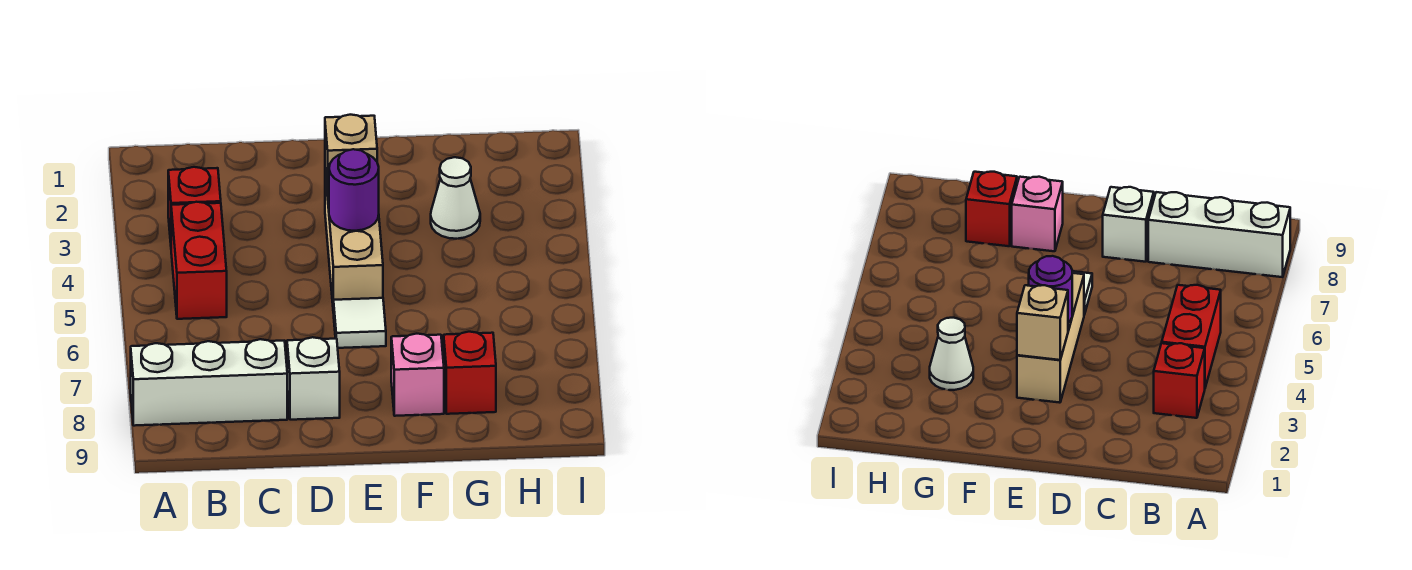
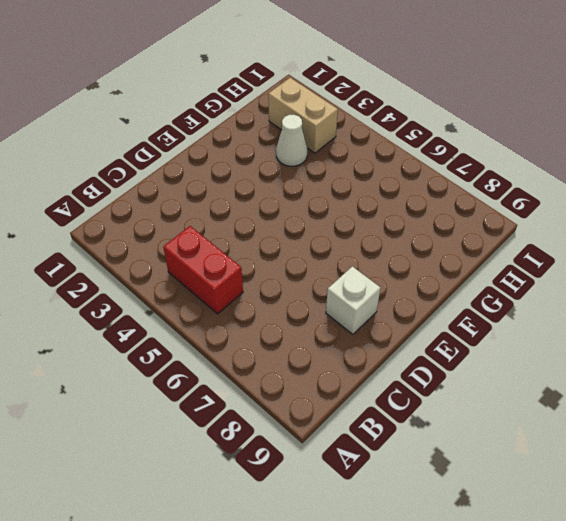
tan 1x2 brick [268,78,338,153] -> none
none -> white 1x3 brick [131,339,287,426]
none -> red 1x1 brick [168,167,221,242]

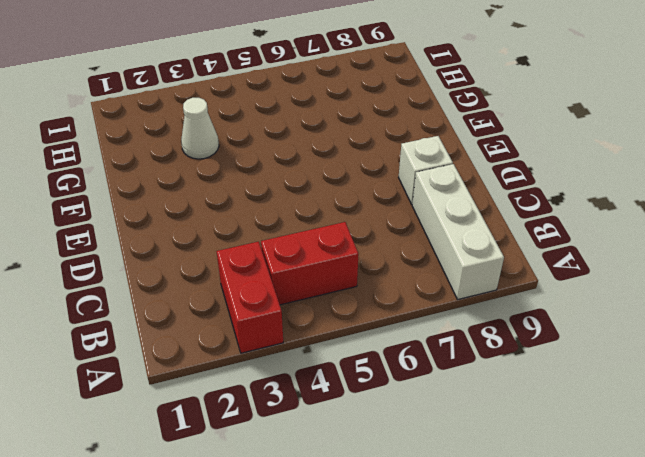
red 1x2 brick [216,242,283,353] -> red 1x1 brick [168,167,221,242]
none -> tan 1x3 brick [325,172,383,313]
none -> white 1x1 tile [334,298,386,348]

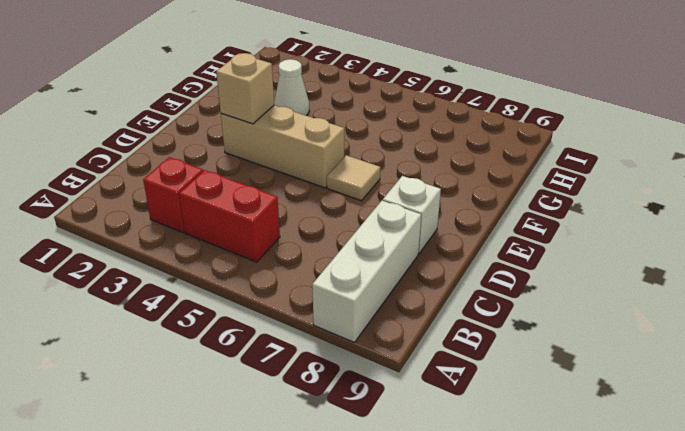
tan 1x1 tile [327,155,380,201] -> white 1x1 tile [334,298,386,348]
none -> pink 1x1 brick [391,334,444,416]
none -> red 1x1 brick [444,332,496,414]

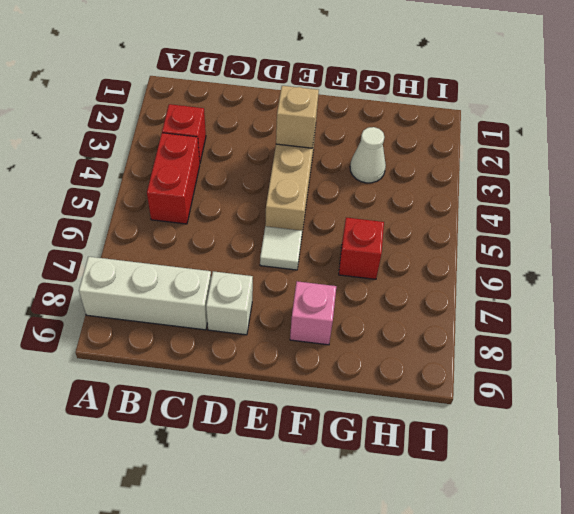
red 1x1 brick [339,218,384,279] -> red 1x1 brick moved to [444,332,496,414]
none -> purple 1x1 round brick [329,149,379,231]

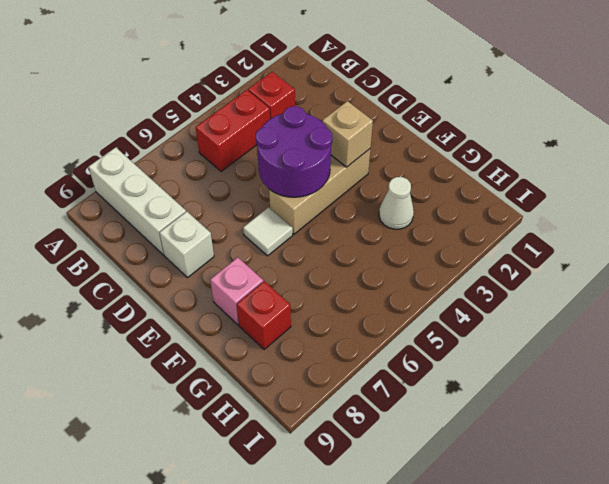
purple 2x2 round brick [256,106,332,197] -> purple 1x1 round brick [329,149,379,231]

